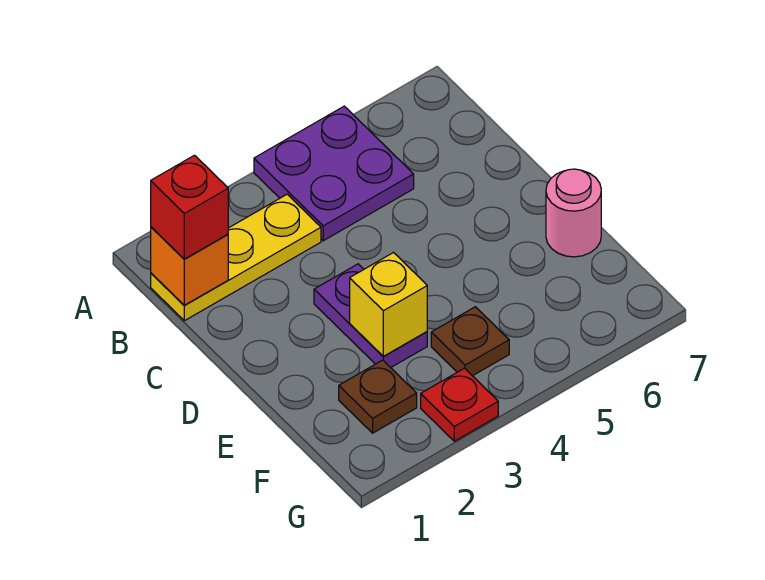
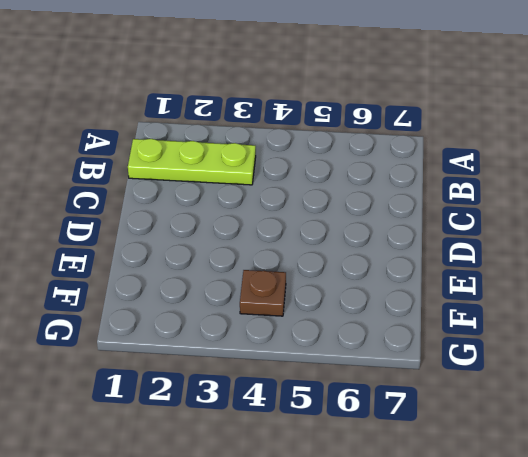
lime 1x3 plate [128,139,256,185] -> yellow 1x3 plate [151,194,321,321]
none -> purple 2x2 plate [254,106,414,241]
none -> purple 1x2 plate [314,264,427,368]

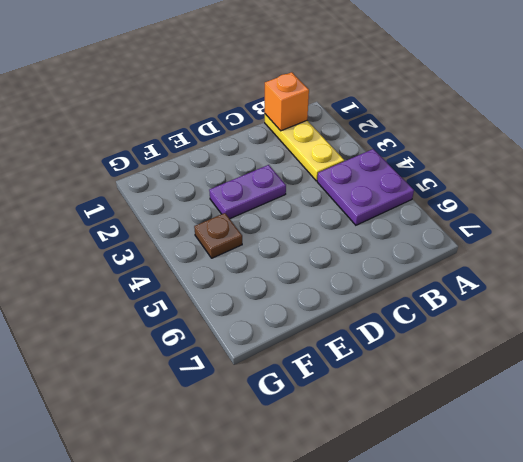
none -> pink 1x1 round brick [546,169,601,257]
none -> brown 1x1 plate [339,360,417,433]

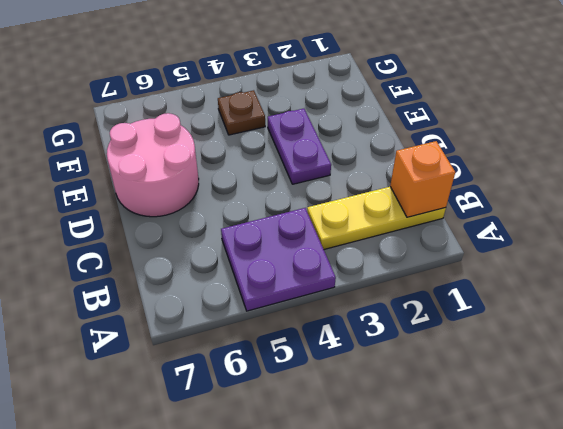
pink 2x2 round brick [107,113,199,217] -> pink 1x1 round brick [546,169,601,257]
none -> brown 1x1 plate [339,360,417,433]
none -> red 1x1 plate [421,368,498,441]

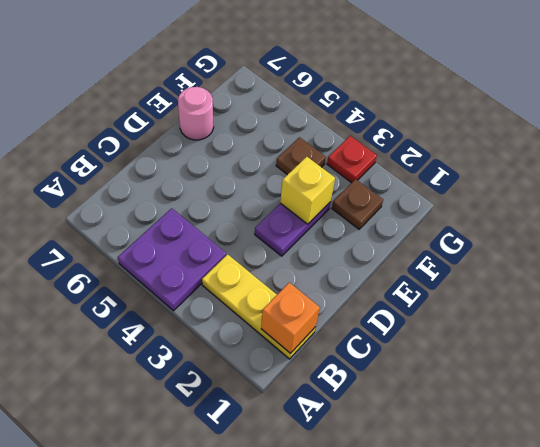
none -> red 1x1 brick [151,155,228,259]

